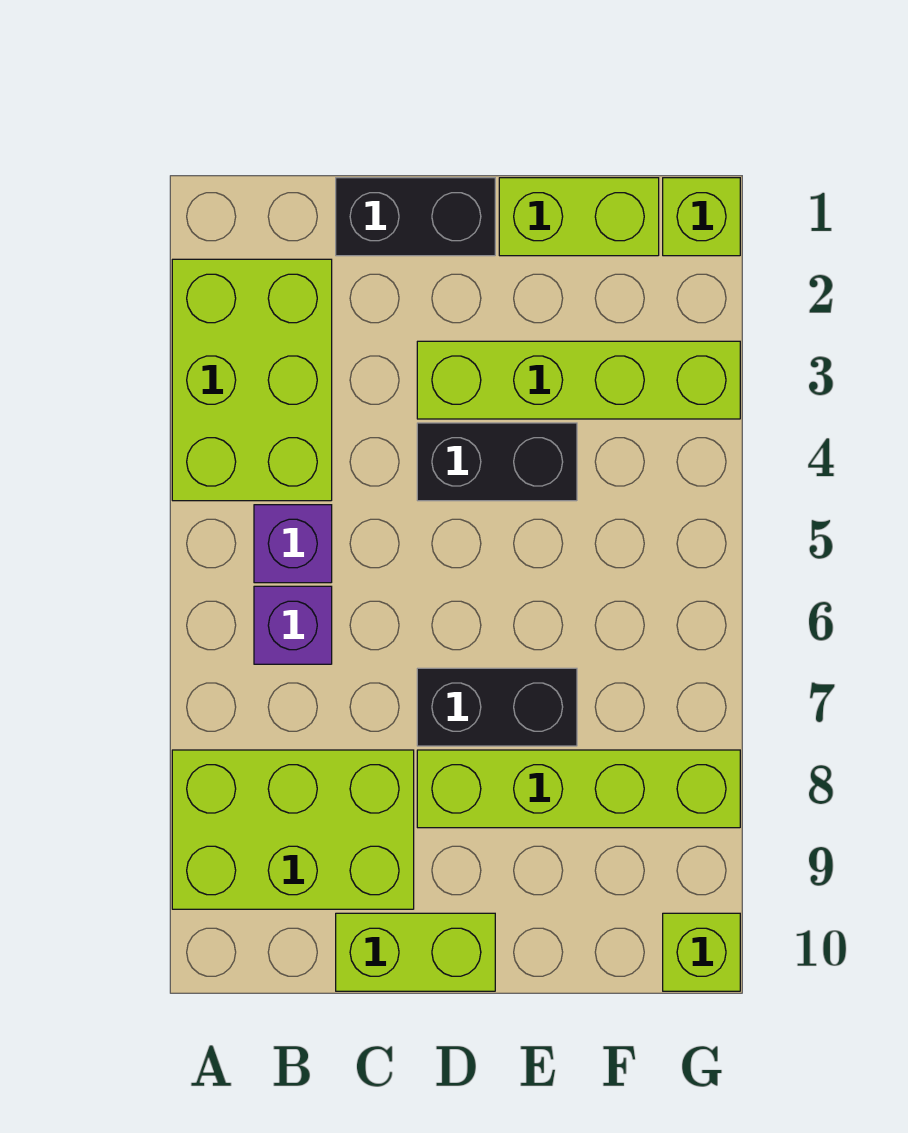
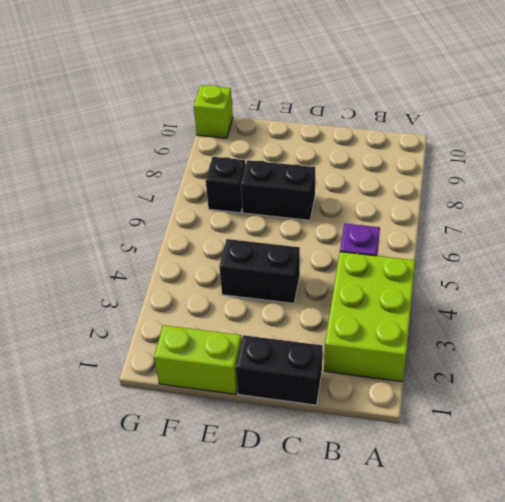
black 1x1 brick [206,157,246,213] -> none
none -> lime 2x3 brick [172,750,414,909]
none -> purple 1x1 brick [254,586,332,664]
none -> lime 1x2 brick [336,913,495,991]

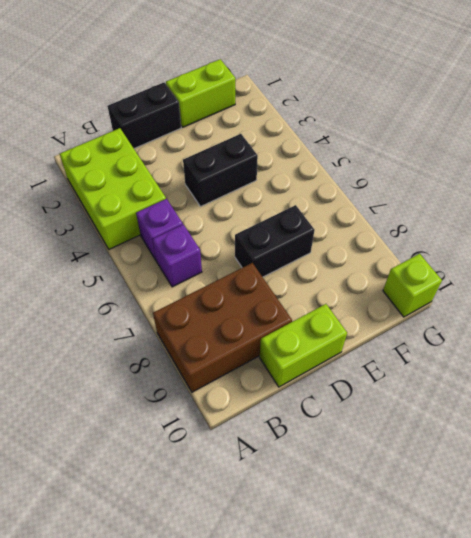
brown 2x3 brick [153,263,292,392] -> lime 2x3 brick [172,750,414,909]
none -> lime 1x4 brick [417,341,740,419]
none -> lime 1x4 brick [417,750,740,828]
none -> lime 1x1 brick [663,178,740,256]

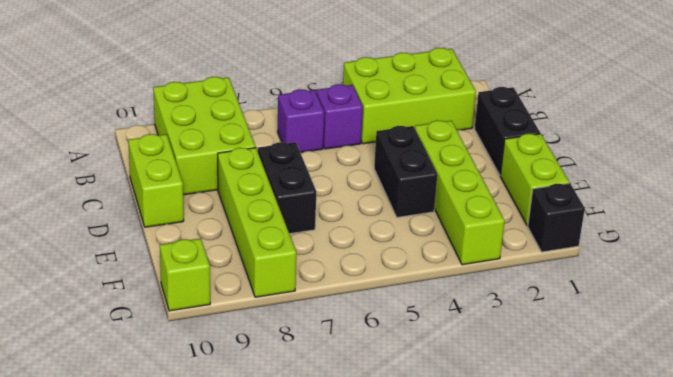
black 1x1 brick [528,183,585,252] -> lime 1x1 brick [663,178,740,256]

